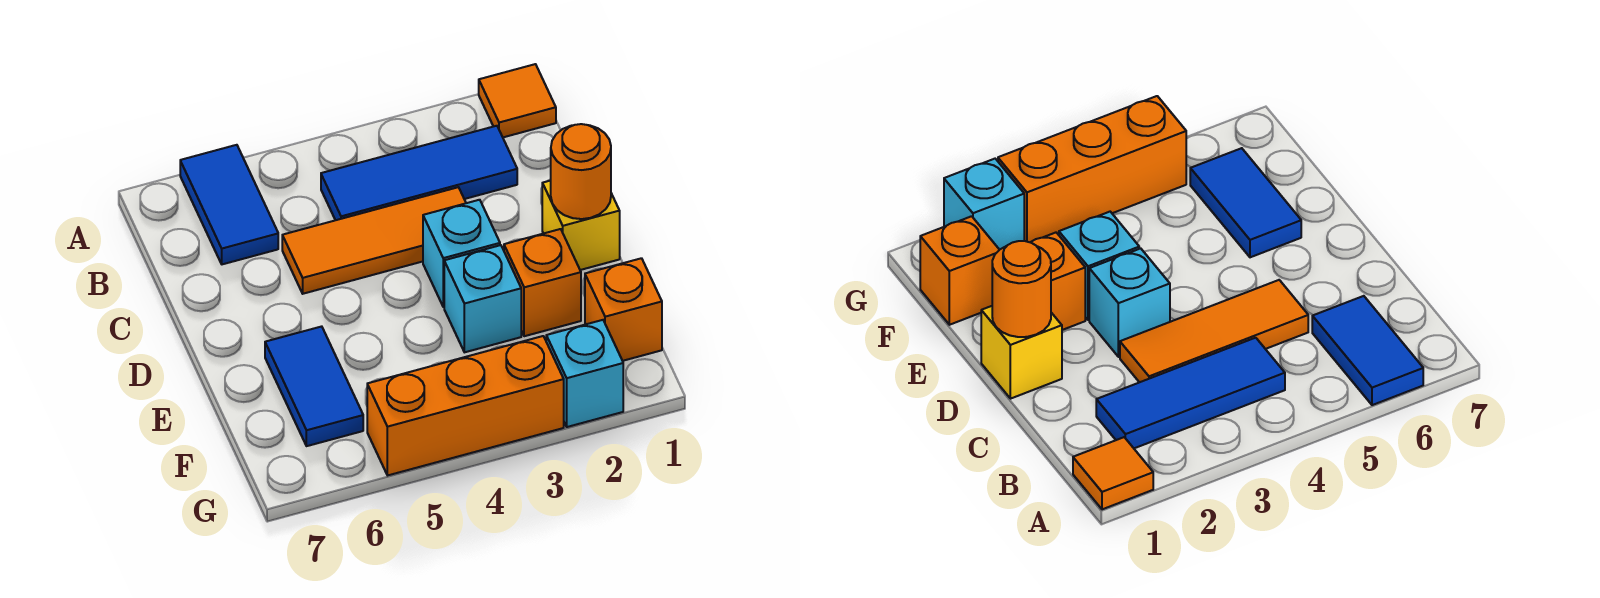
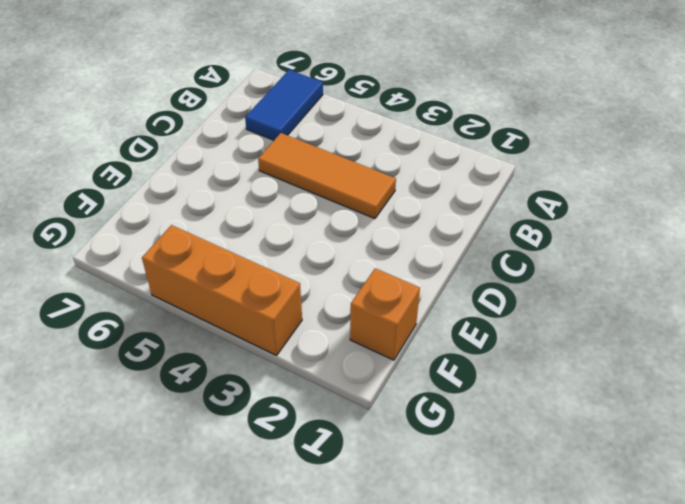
none -> orange 1x1 tile [479,64,556,137]
none -> blue 1x3 tile [321,126,517,220]
none -> yellow 1x1 brick [542,181,620,270]

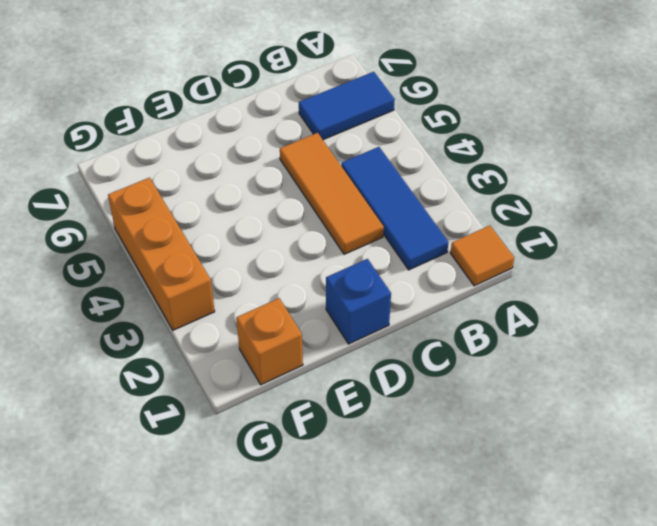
blue 1x1 brick [326,259,391,344] -> yellow 1x1 brick [542,181,620,270]
none -> cyan 1x1 brick [423,200,500,307]
none -> orange 1x1 brick [504,229,581,336]
none -> cyan 1x1 brick [444,245,521,352]

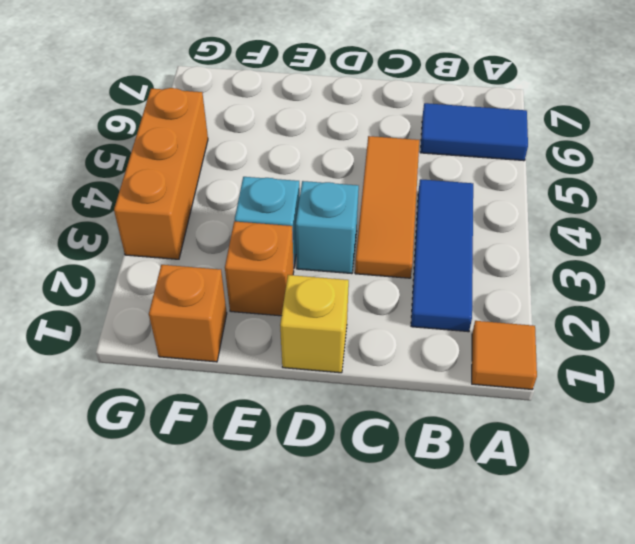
none -> blue 1x2 tile [265,326,363,446]
none -> cyan 1x1 brick [546,320,623,427]
none -> orange 1x1 round brick [551,124,611,219]

